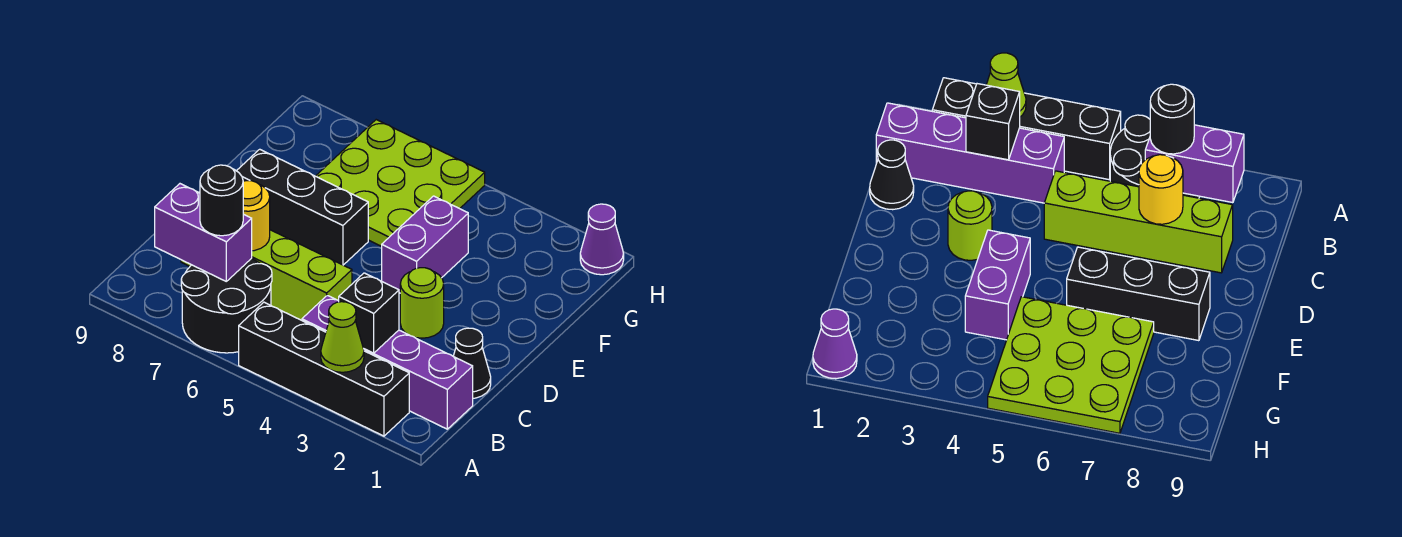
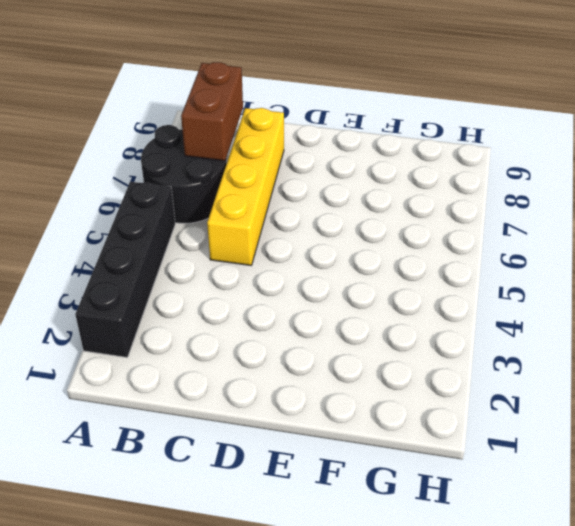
brown 1x2 brick [181,62,243,161] -> purple 1x2 brick [155,184,252,281]
yellow 1x4 brick [207,108,284,265] -> lime 1x4 brick [181,230,352,320]
none -> purple 1x4 brick [302,295,473,429]
none -> black 1x1 cone [453,328,491,398]
none -> lime 1x1 round brick [400,268,444,338]

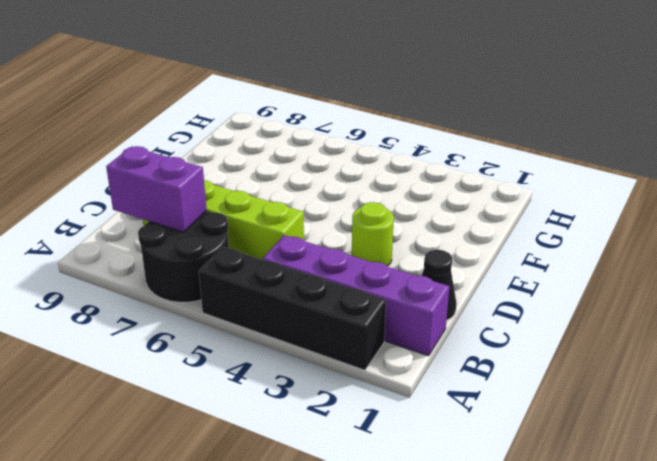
none -> purple 1x2 brick [382,196,468,293]
none -> black 1x3 brick [237,149,368,265]
none -> lime 3x3 plate [316,120,485,246]

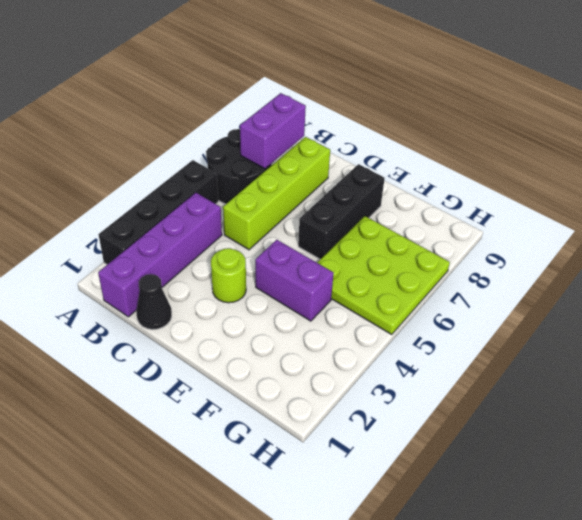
none -> purple 1x1 cone [580,204,624,275]
none -> lime 1x1 cone [321,302,364,372]
none -> black 1x1 brick [339,273,399,353]

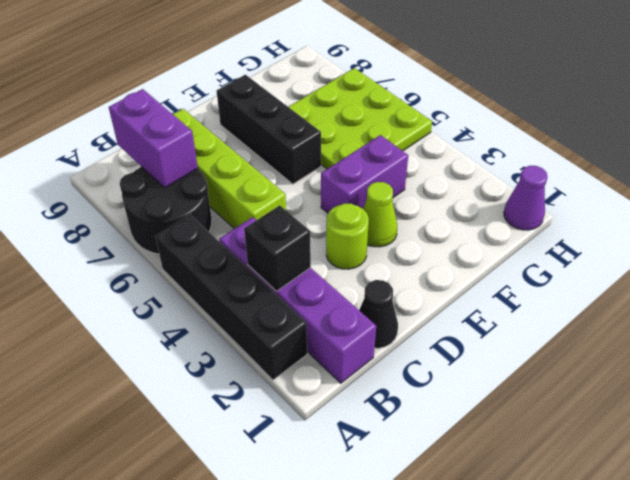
lime 1x1 cone [363,182,397,247] -> lime 1x1 cone moved to [321,302,364,372]
none -> yellow 1x1 round brick [243,181,270,251]
none -> black 1x1 round brick [200,165,243,236]

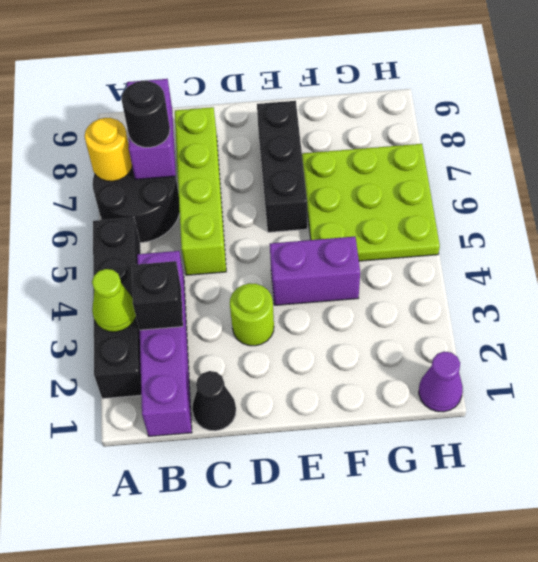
yellow 1x1 round brick [85,118,132,181] -> yellow 1x1 round brick moved to [243,181,270,251]

